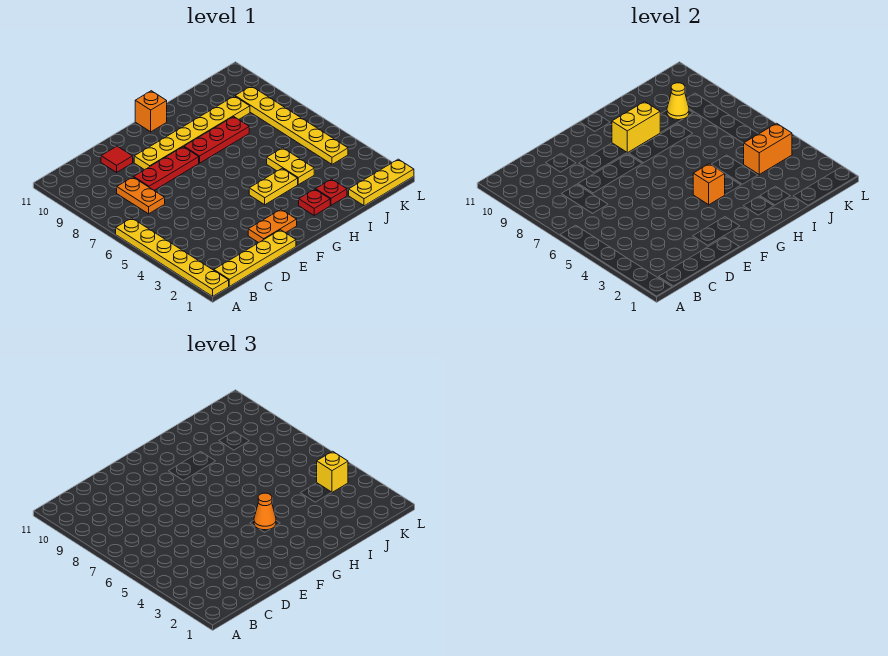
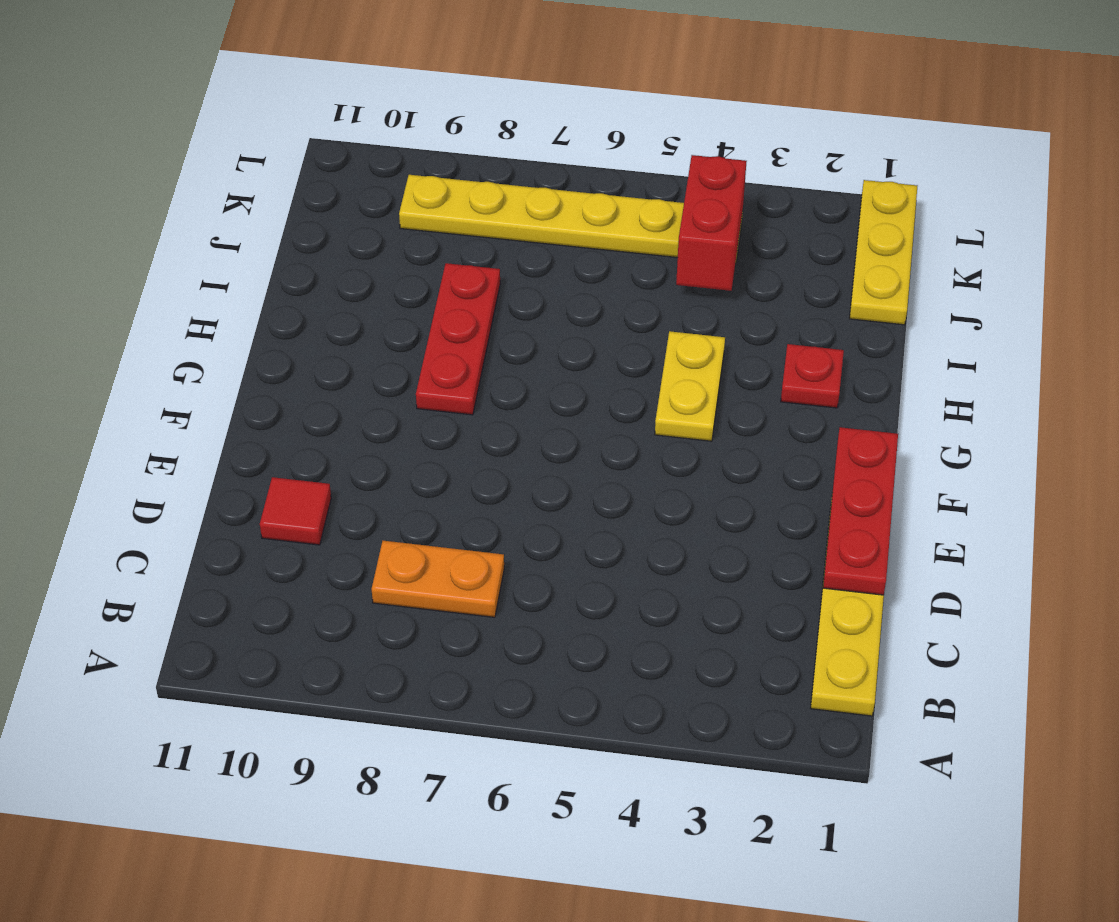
red 1x3 plate [823,427,898,595] -> red 1x3 plate moved to [134,147,199,190]
red 1x2 brick [676,155,747,291] -> orange 1x2 brick [744,123,792,174]
none -> yellow 1x6 plate [116,218,229,296]
none -> orange 1x2 plate [248,209,297,243]
none -> yellow 1x6 plate [134,96,250,170]

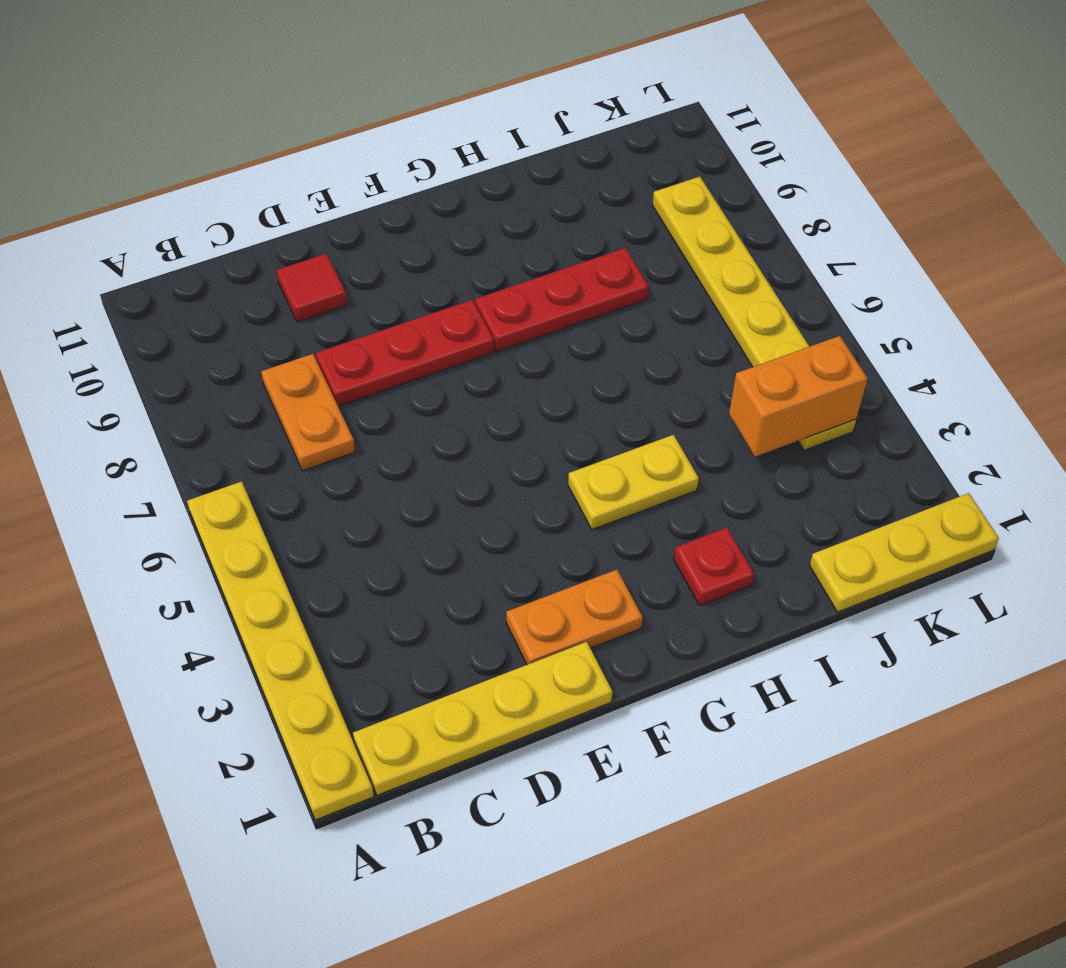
none -> yellow 1x6 plate [134,96,250,170]
none -> orange 1x1 brick [135,91,167,132]
none -> red 1x1 plate [316,179,347,205]

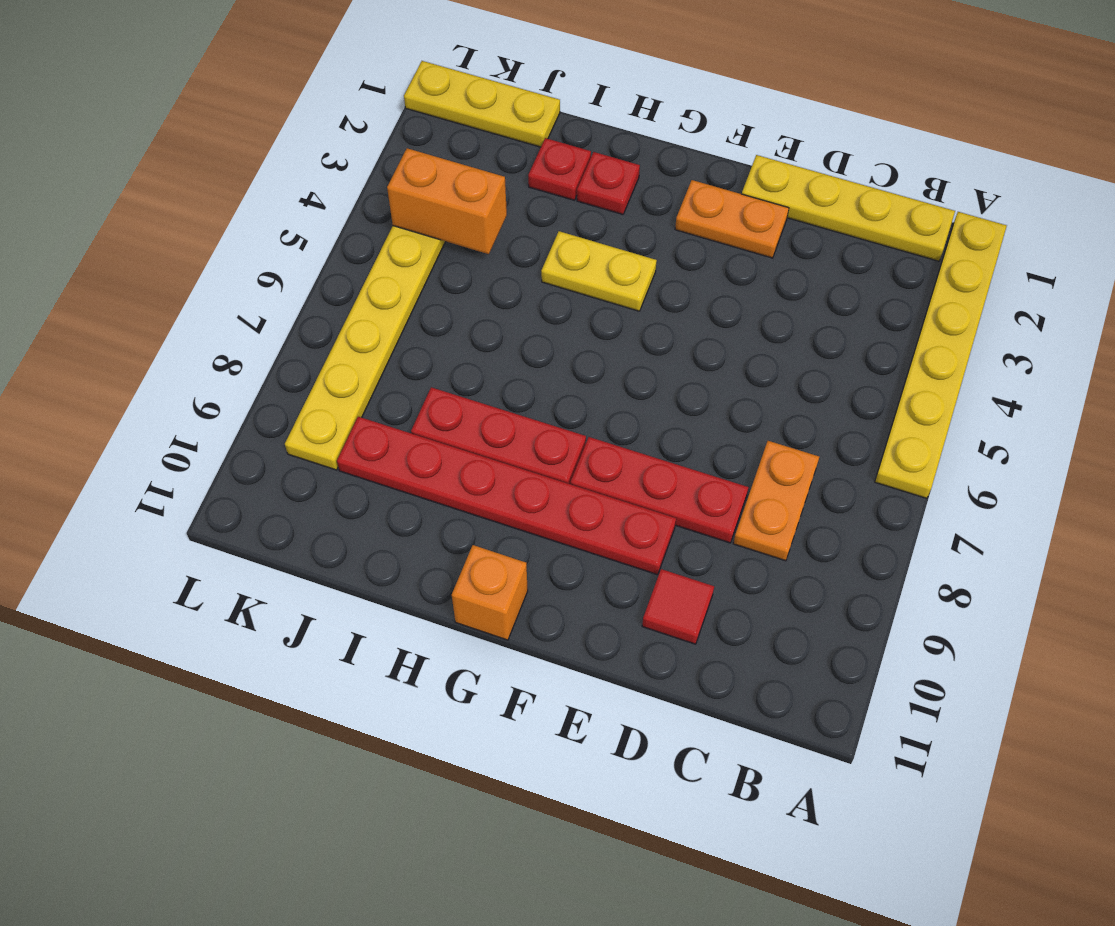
red 1x6 plate [337,417,676,575] -> yellow 1x6 plate [134,96,250,170]
none -> yellow 1x2 plate [267,148,314,185]
none -> orange 1x1 brick [693,164,725,205]
none -> yellow 1x2 brick [612,102,660,153]

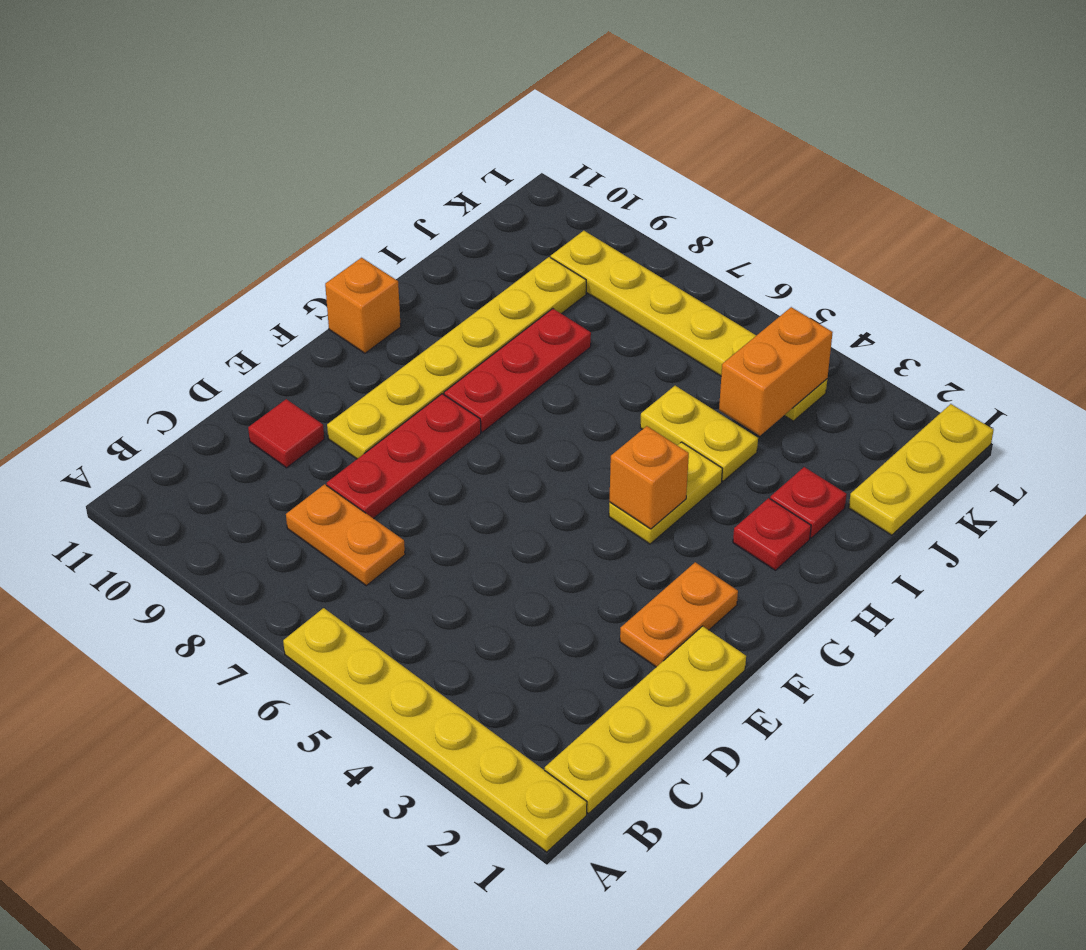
none -> yellow 1x2 brick [612,102,660,153]
none -> yellow 1x1 cone [667,83,689,120]
none -> orange 1x1 cone [254,493,276,530]

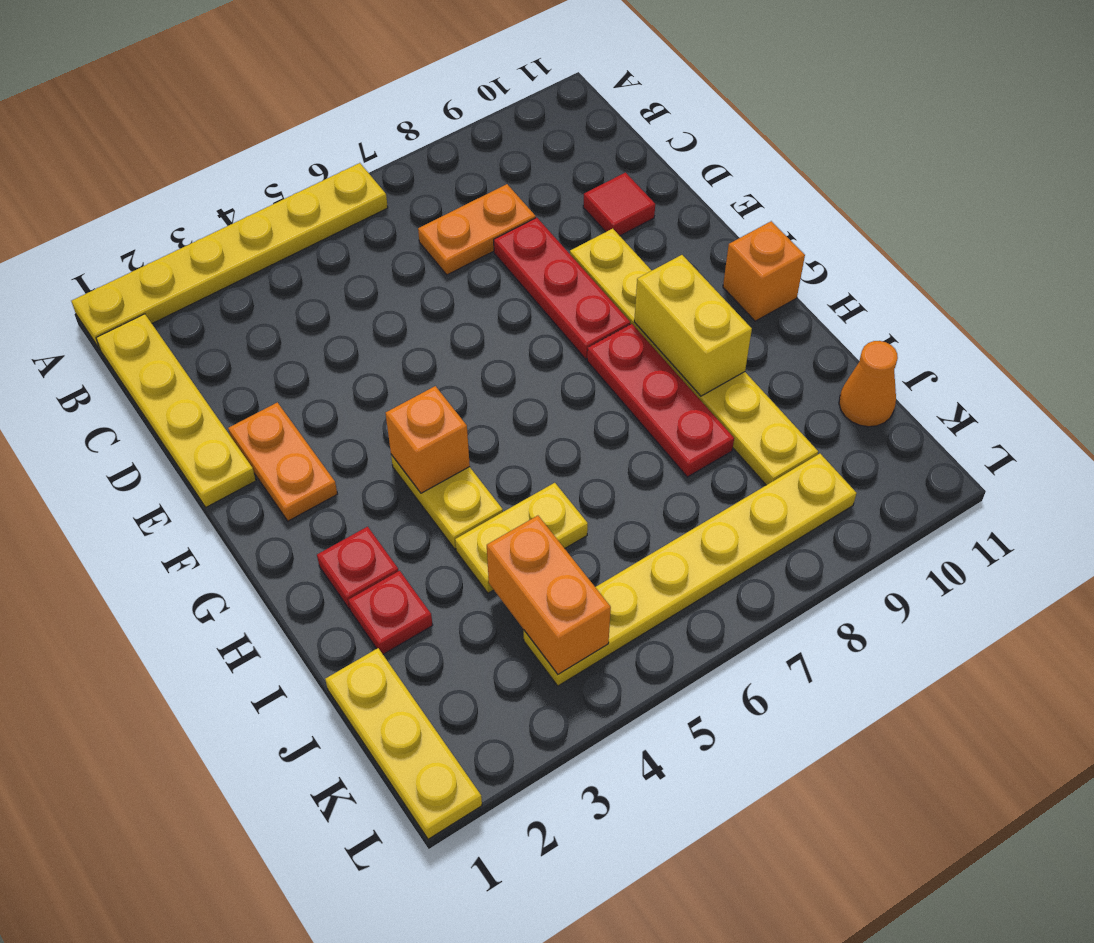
orange 1x1 cone [839,341,898,427] -> orange 1x1 cone moved to [254,493,276,530]
none -> yellow 1x1 cone [667,83,689,120]
none -> yellow 1x1 brick [317,451,348,492]

